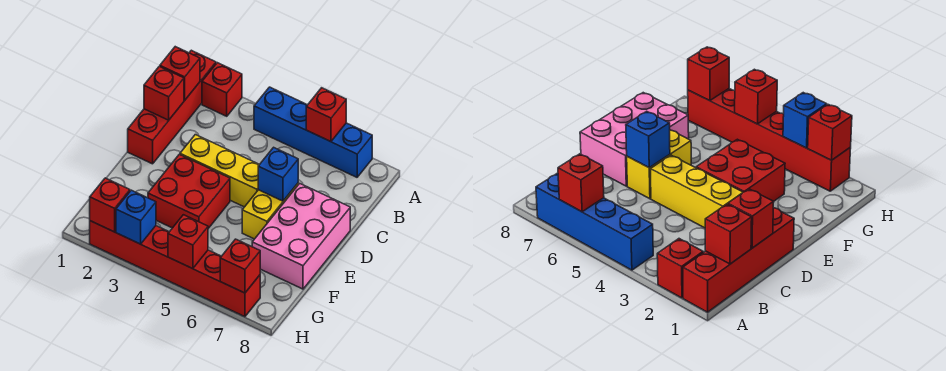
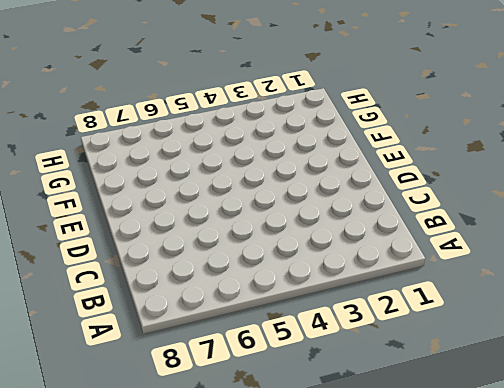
none -> red 1x4 brick [128,50,216,164]
none -> red 1x1 brick [202,63,242,116]
none -> blue 1x4 brick [254,87,372,177]

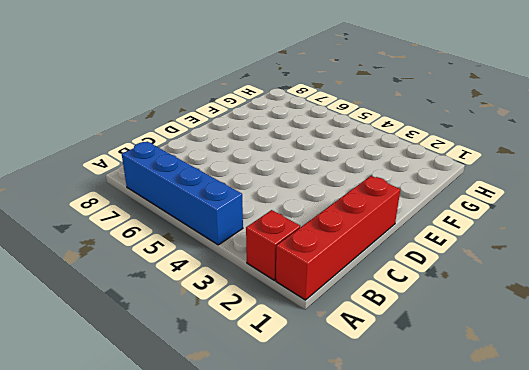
none -> yellow 1x3 brick [180,135,260,207]
none -> yellow 1x2 brick [242,184,298,239]
none -> pink 2x3 brick [252,183,350,289]

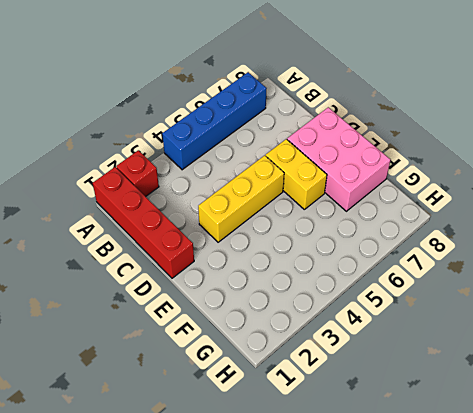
none -> red 2x2 brick [148,154,230,228]
none -> red 1x6 brick [90,221,260,317]
none -> red 1x1 brick [306,88,346,142]

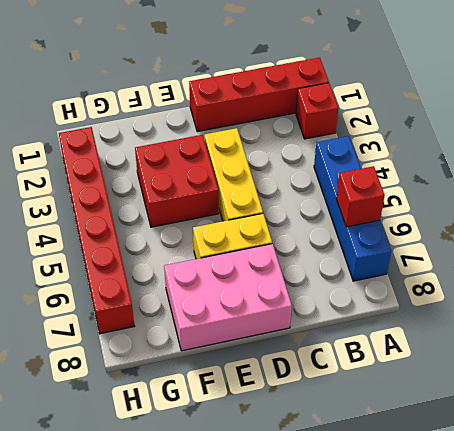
none -> red 1x1 brick [160,47,200,100]
none -> red 1x1 brick [144,66,184,120]
none -> blue 1x1 brick [258,147,298,201]

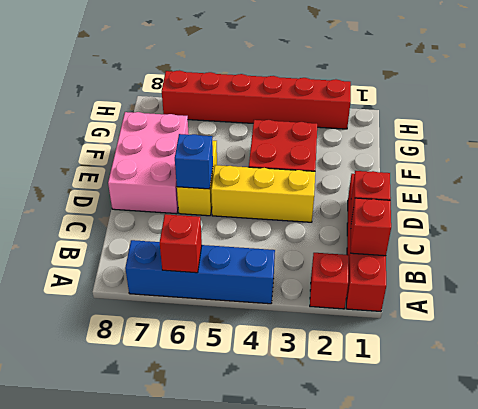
none -> red 1x1 brick [90,178,130,232]
none -> blue 1x1 brick [116,190,156,244]
none -> red 1x1 brick [168,215,208,269]

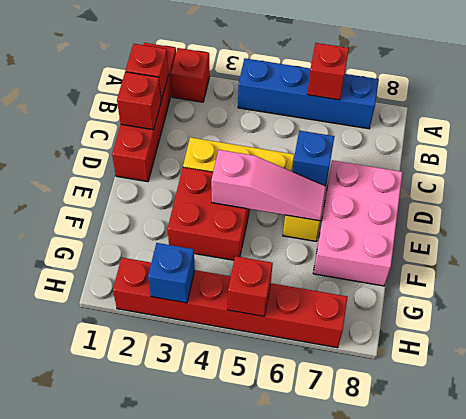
pink 1x3 slope [211,150,326,221] -> none
none -> red 1x1 brick [90,178,130,232]
none -> red 1x1 brick [220,239,260,293]

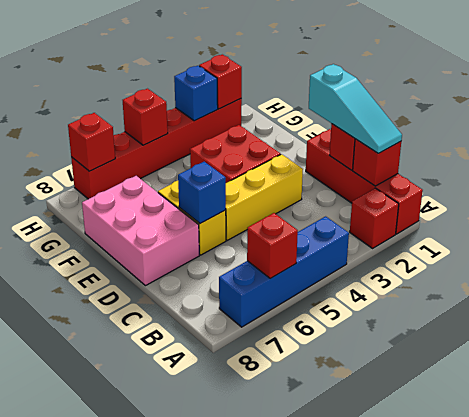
cyan 1x3 slope [309,64,402,153] -> none

